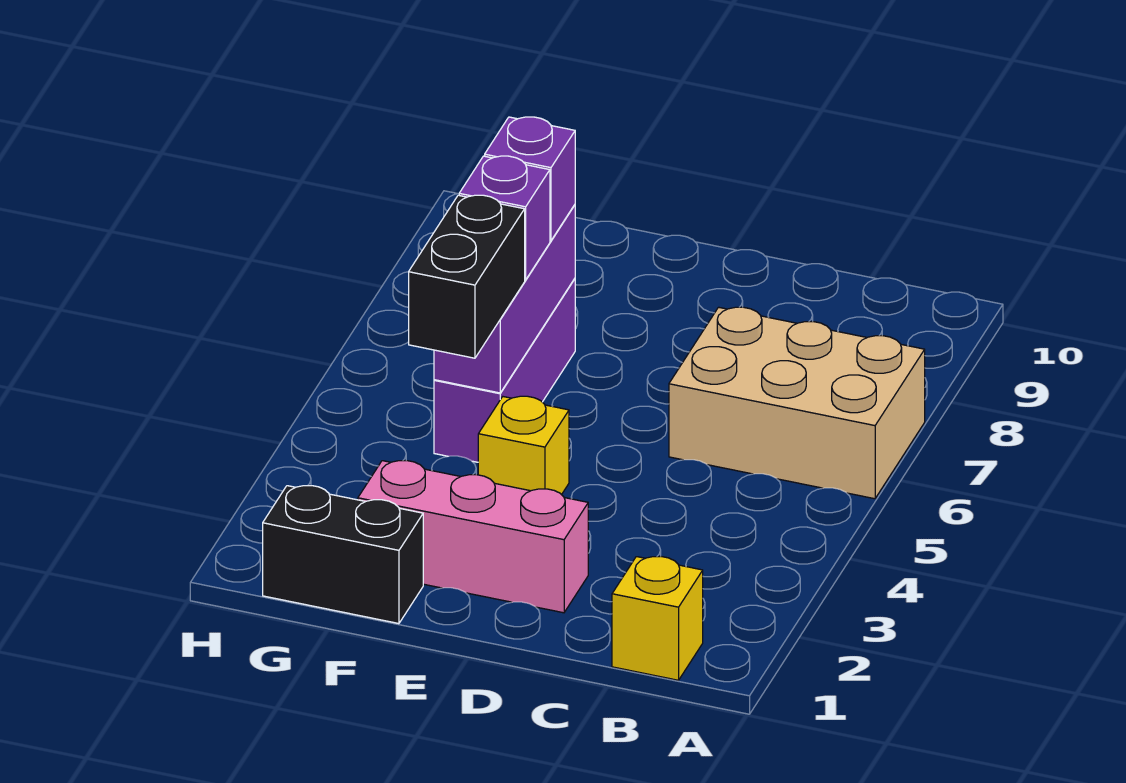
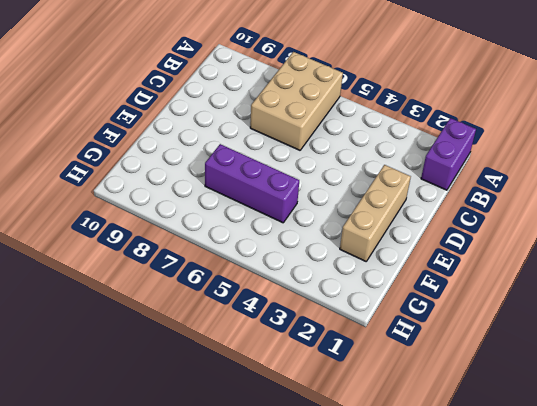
purple 1x2 brick [421,118,476,190] -> yellow 1x1 brick [612,557,703,680]
tan 1x3 brick [340,165,411,261] -> pink 1x3 brick [358,461,588,613]
none -> yellow 1x1 brick [478,396,569,495]
none -> black 1x2 brick [263,486,423,624]

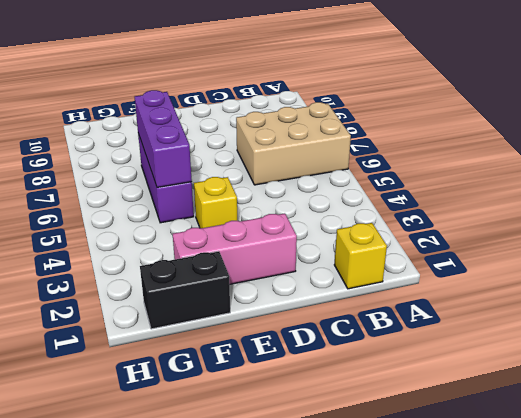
none -> black 1x2 brick [409,195,525,358]
none -> purple 1x1 brick [459,156,550,280]

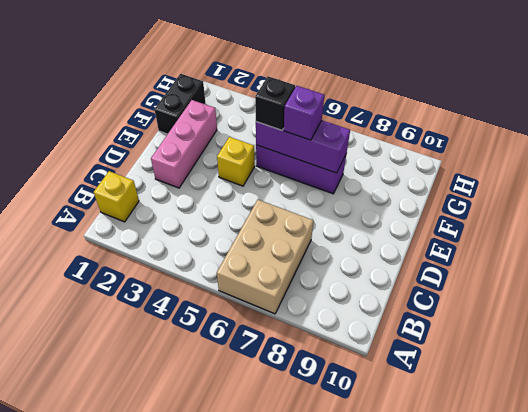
black 1x1 brick [255,76,295,130] -> black 1x2 brick [409,195,525,358]
none -> purple 1x1 brick [485,117,575,241]

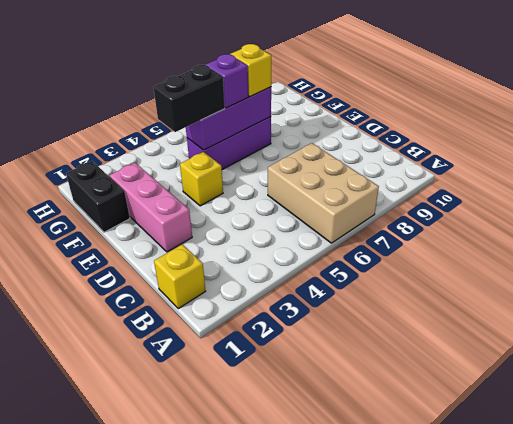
yellow 1x1 brick [230,44,271,97] -> purple 1x1 brick [485,117,575,241]

